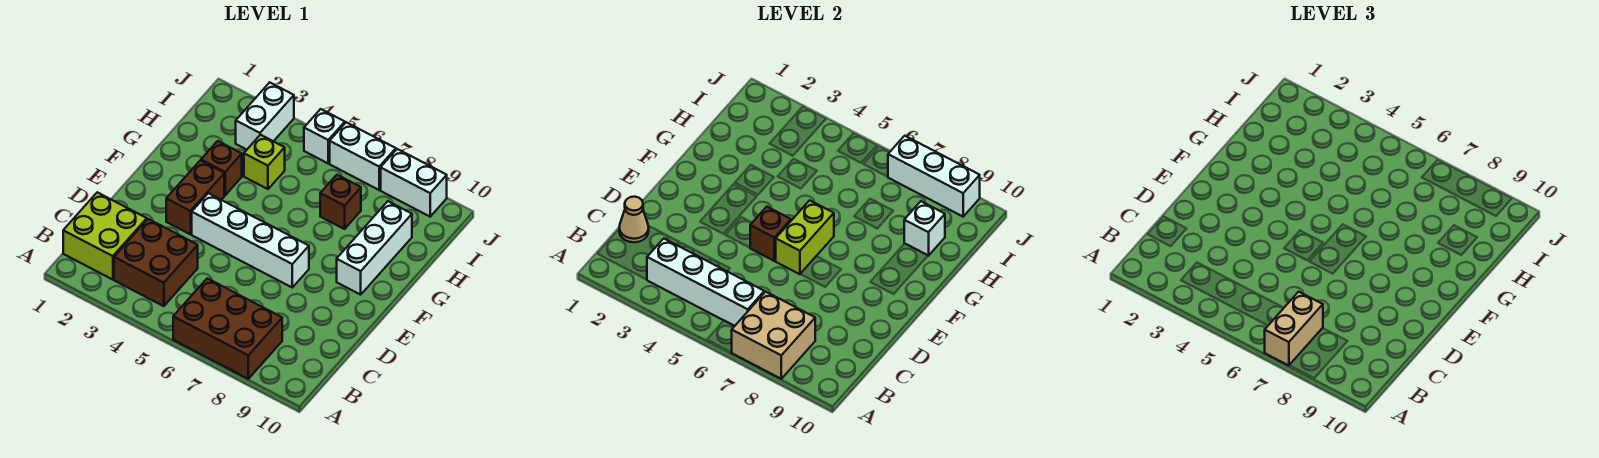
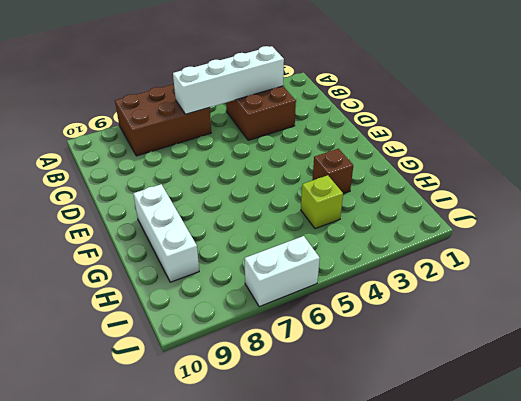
none -> lime 2x2 brick [63,192,147,280]
none -> brown 1x2 brick [166,160,224,234]
none -> white 1x4 brick [192,193,309,287]

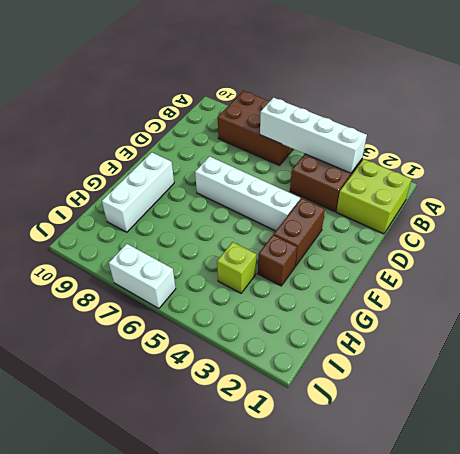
none -> brown 1x1 brick [320,175,361,229]
none -> white 1x2 brick [236,83,294,150]
none -> white 1x1 brick [304,109,345,163]

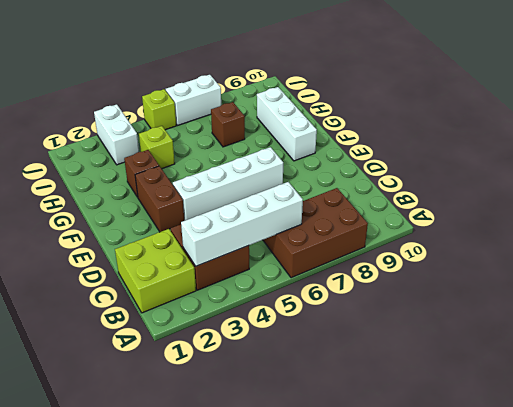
lime 1x1 brick [142,89,176,130] -> white 1x1 brick [304,109,345,163]
none -> white 1x2 brick [381,149,447,217]
none -> tan 2x2 brick [731,292,815,379]
none -> tan 1x1 cone [619,197,649,242]

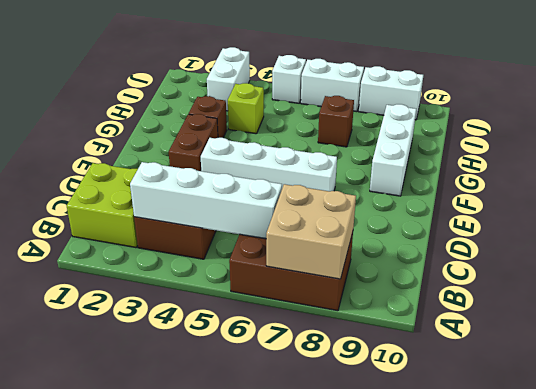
none -> tan 1x1 cone [619,197,649,242]
none -> brown 1x1 brick [750,207,791,261]
none -> lime 1x2 brick [776,200,834,274]

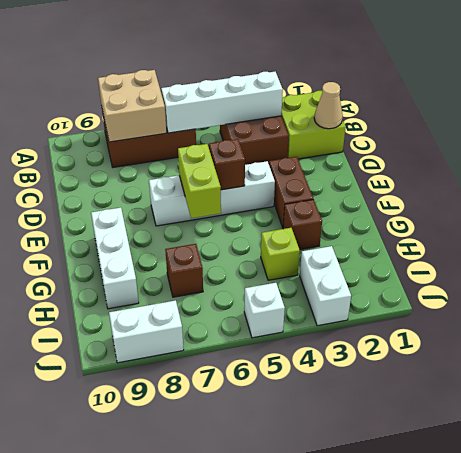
none -> white 1x2 brick [330,122,396,190]
none -> white 1x1 brick [904,201,945,256]
none -> white 1x3 brick [888,136,980,217]

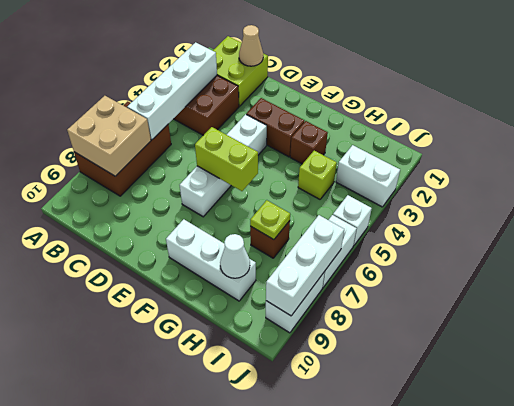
lime 1x1 plate [250,200,290,240] -> none
white 1x1 cone [220,234,250,278] -> white 1x1 brick [904,201,945,256]
none -> brown 1x1 brick [750,207,791,261]
none -> tan 1x2 brick [1265,292,1323,366]

